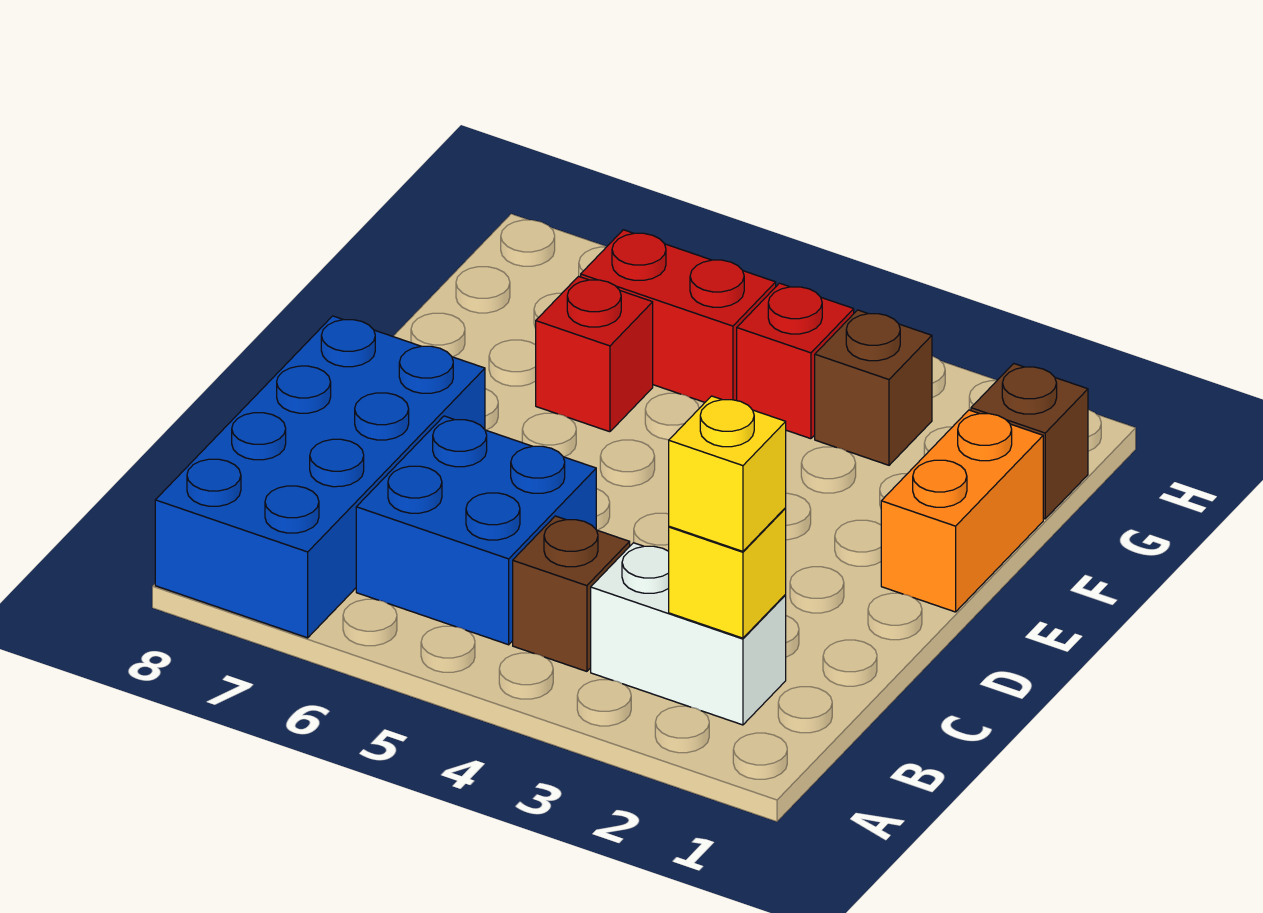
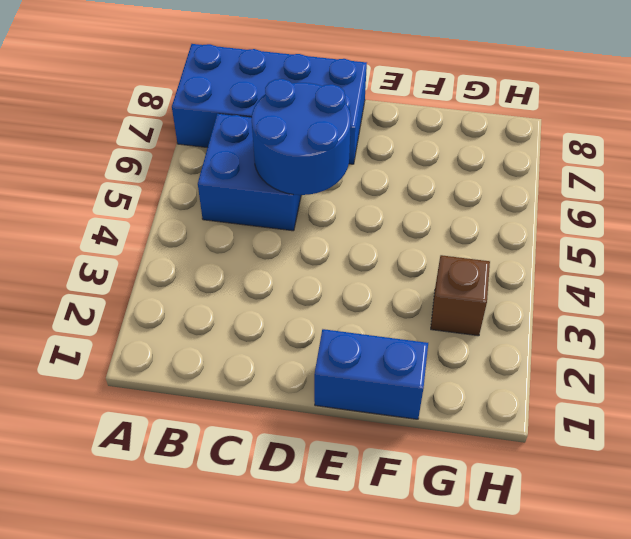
blue 2x2 round brick [252,79,351,195] -> none
blue 1x2 brick [314,329,428,419] -> orange 1x2 brick [881,410,1043,612]
none -> white 1x2 brick [591,543,786,725]
none -> brown 1x1 brick [513,516,630,671]
none -> red 1x1 brick [536,276,653,432]

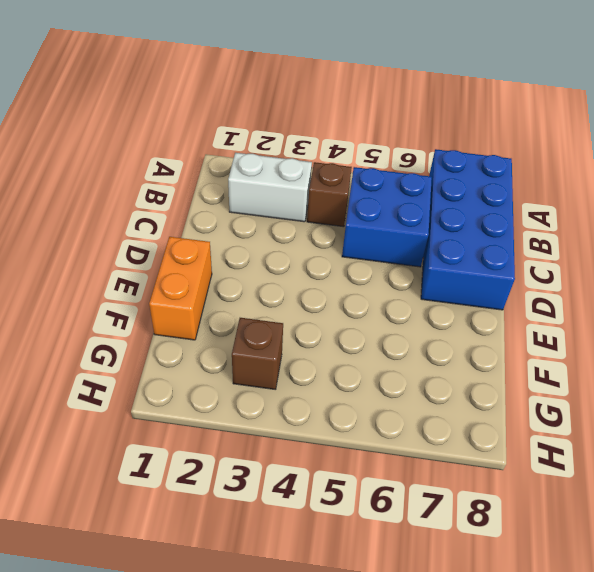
none -> red 1x1 brick [536,276,653,432]
none -> brown 1x1 brick [971,364,1088,519]
none -> red 1x1 brick [737,283,854,439]

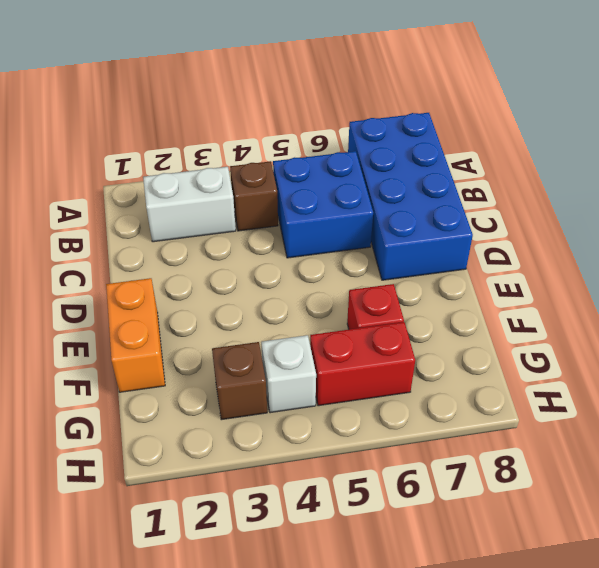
white 1x1 brick [261,335,316,413] -> red 1x1 brick [737,283,854,439]
none -> brown 1x1 brick [971,364,1088,519]
none -> yellow 1x1 brick [669,508,786,638]
none -> yellow 1x1 brick [669,396,786,551]

